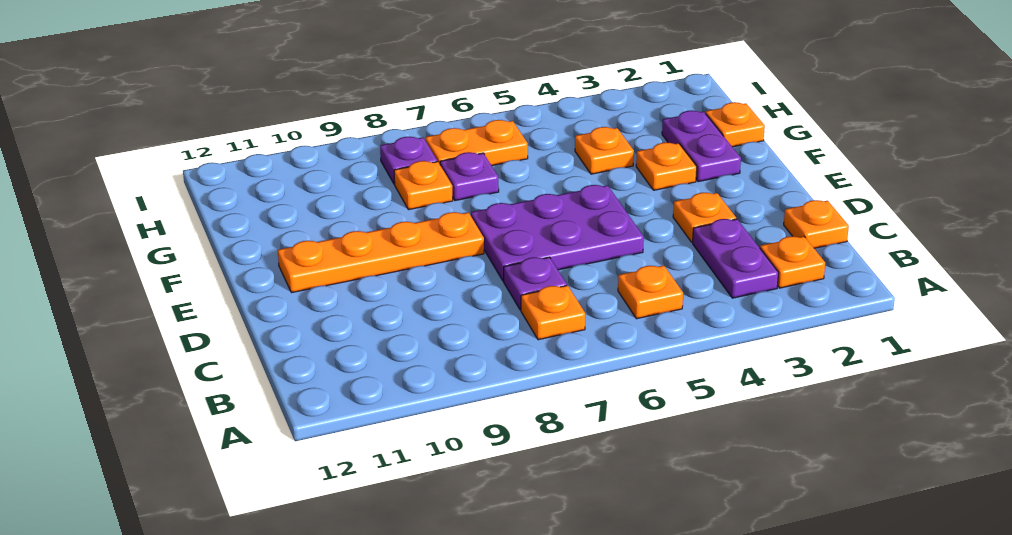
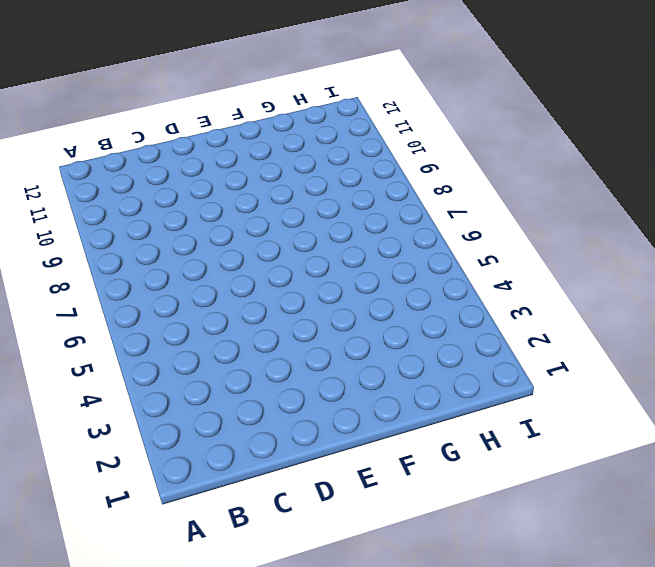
none -> orange 1x1 plate [760,236,825,288]
none -> purple 1x2 plate [693,219,779,298]
none -> orange 1x1 plate [618,266,683,319]

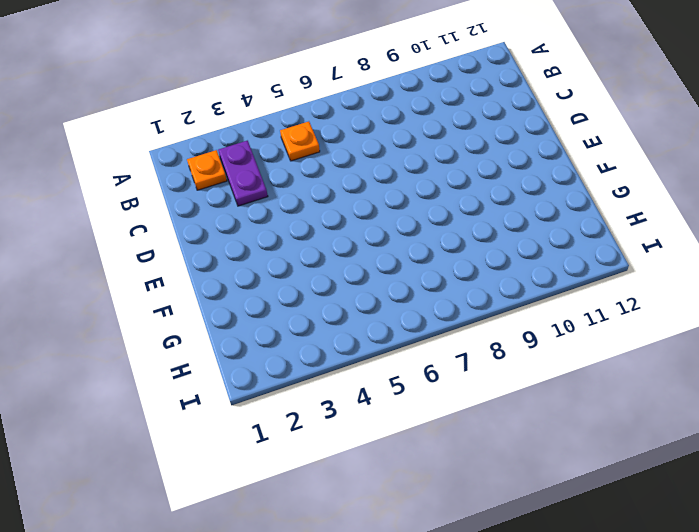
none -> orange 1x1 plate [521,286,585,340]
none -> orange 1x1 plate [784,200,849,248]
none -> purple 1x1 plate [504,257,567,310]

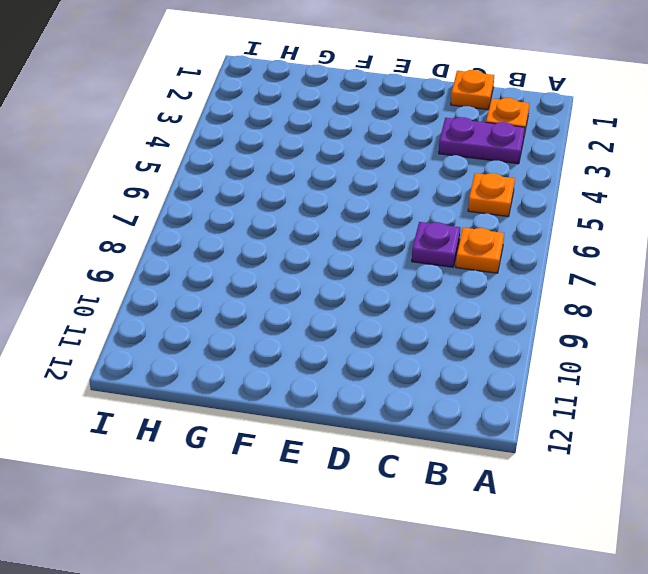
none -> orange 1x1 plate [673,193,736,242]
none -> purple 2x3 plate [471,185,644,281]
none -> orange 1x4 plate [278,212,484,293]

